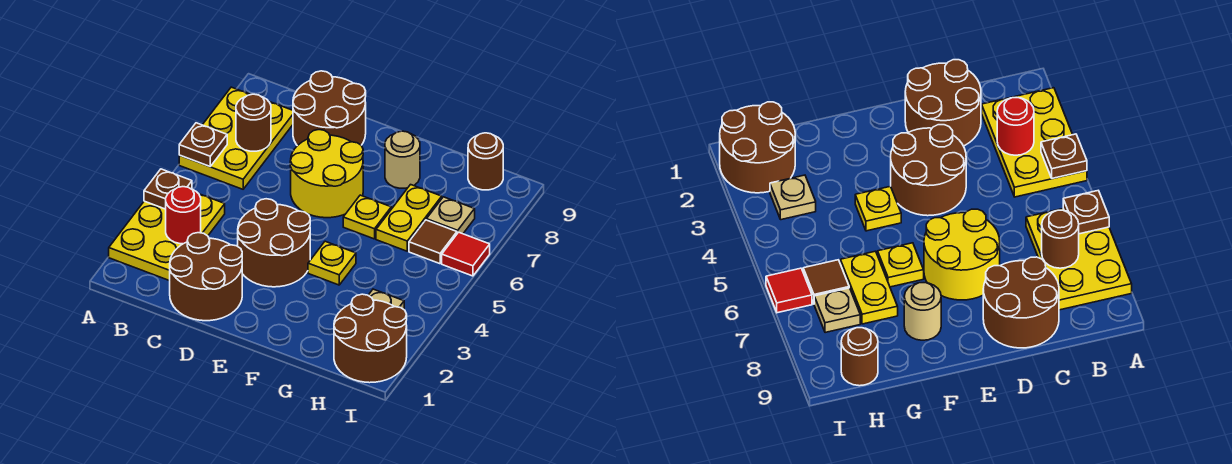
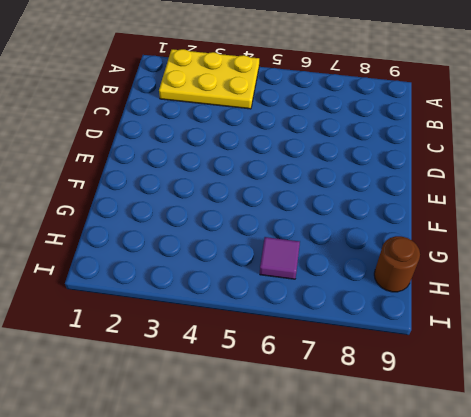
purple 1x1 tile [260,237,300,279] -> brown 1x1 tile [409,220,457,264]
none -> yellow 2x3 plate [179,87,293,189]
none -> brown 2x2 round brick [170,233,242,321]
none -> brown 2x2 round brick [293,71,366,146]

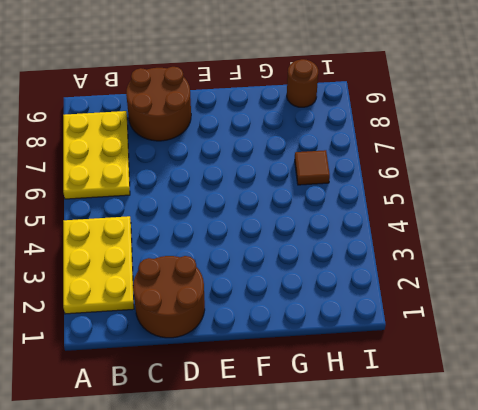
none -> brown 2x2 round brick [238,199,310,287]
none -> yellow 2x2 round brick [290,130,363,218]
none -> yellow 1x1 plate [308,241,356,285]

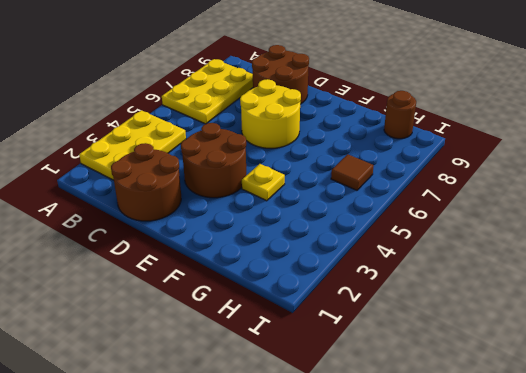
none -> yellow 1x1 plate [343,195,391,239]
none -> tan 1x1 round brick [385,131,420,188]
none -> yellow 1x2 plate [376,185,442,251]

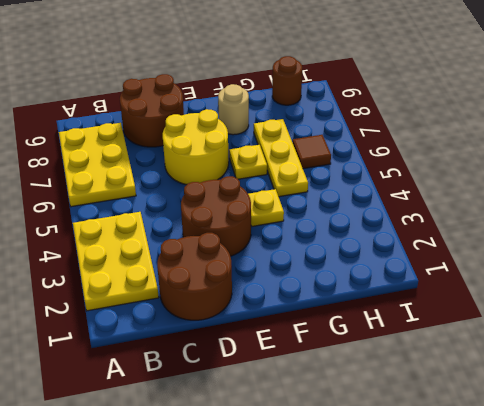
yellow 1x3 plate [254,119,308,197] -> yellow 1x2 plate [376,185,442,251]
none -> brown 2x2 round brick [334,294,407,383]
none -> tan 1x1 plate [368,289,404,309]
none -> tan 1x1 plate [427,197,475,234]

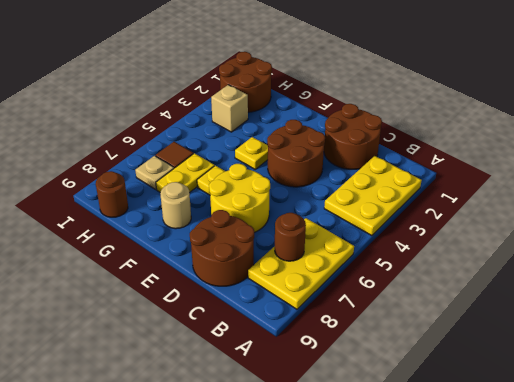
tan 1x1 brick [211,85,248,132] -> tan 1x1 plate [368,289,404,309]
none -> red 1x1 tile [442,232,490,276]
none -> brown 1x1 plate [144,169,192,209]
none -> brown 1x1 plate [179,123,227,166]

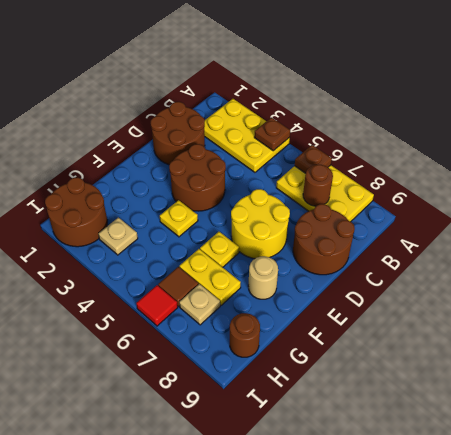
none -> red 1x1 round brick [166,187,201,244]

